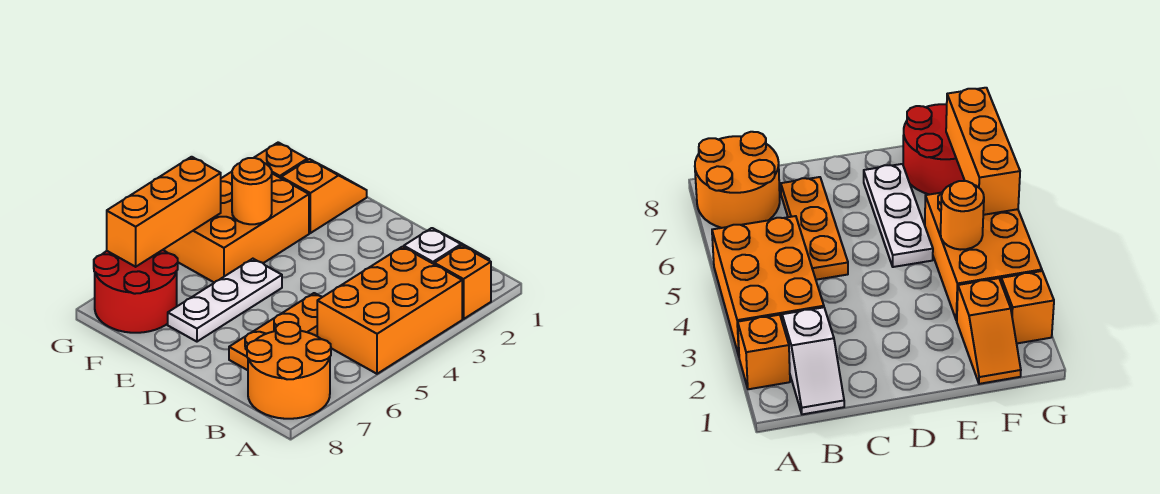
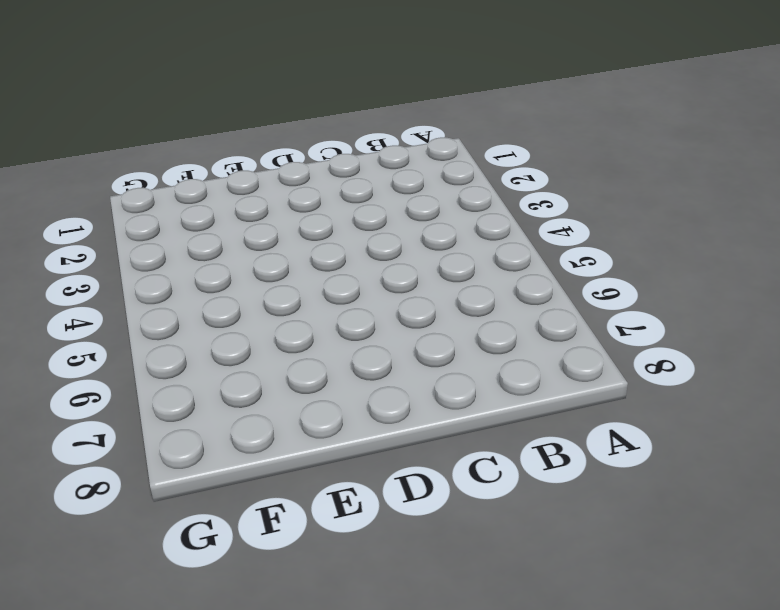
none -> orange 1x1 brick [434,246,491,319]
none -> orange 2x3 brick [317,247,462,374]
none -> orange 2x2 round brick [247,322,331,419]

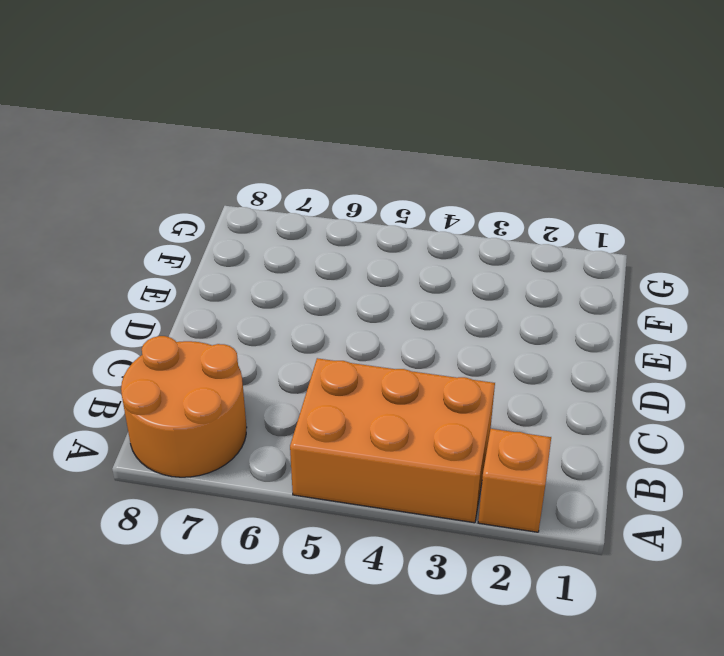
none -> white 1x2 slope [404,228,489,264]
none -> orange 1x3 plate [229,293,322,370]
none -> white 1x3 plate [168,259,282,342]

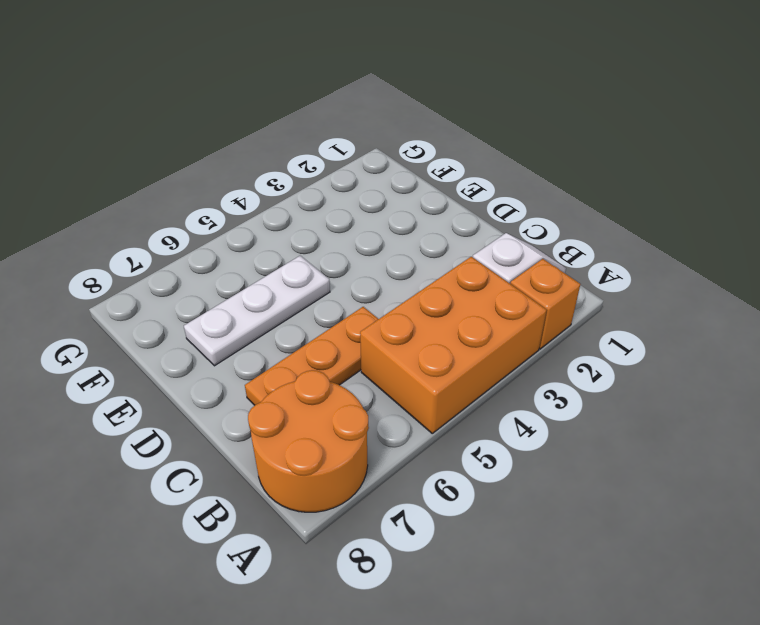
none -> orange 1x2 slope [281,159,367,233]
none -> orange 2x3 brick [164,172,309,283]
none -> red 2x2 round brick [94,250,178,333]

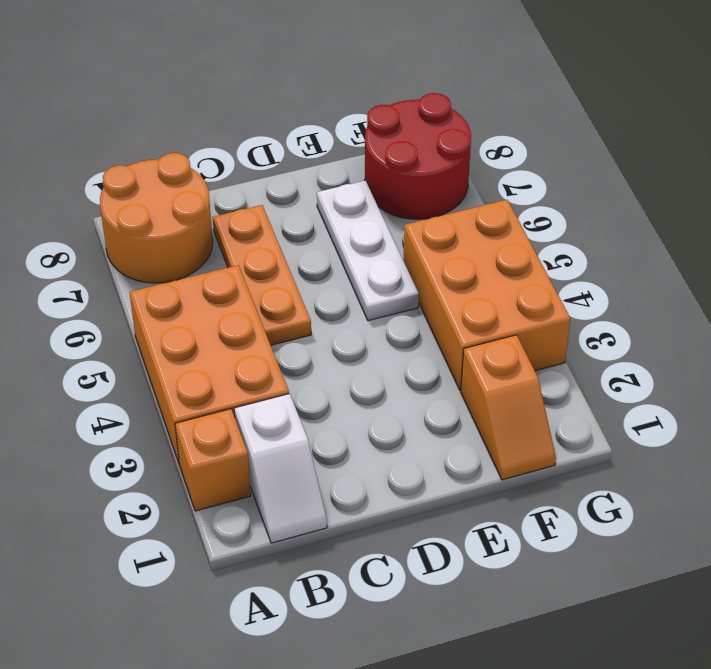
none -> orange 1x1 brick [254,142,307,178]
none -> orange 1x1 round brick [232,158,272,224]
none -> orange 1x3 brick [107,157,221,267]

